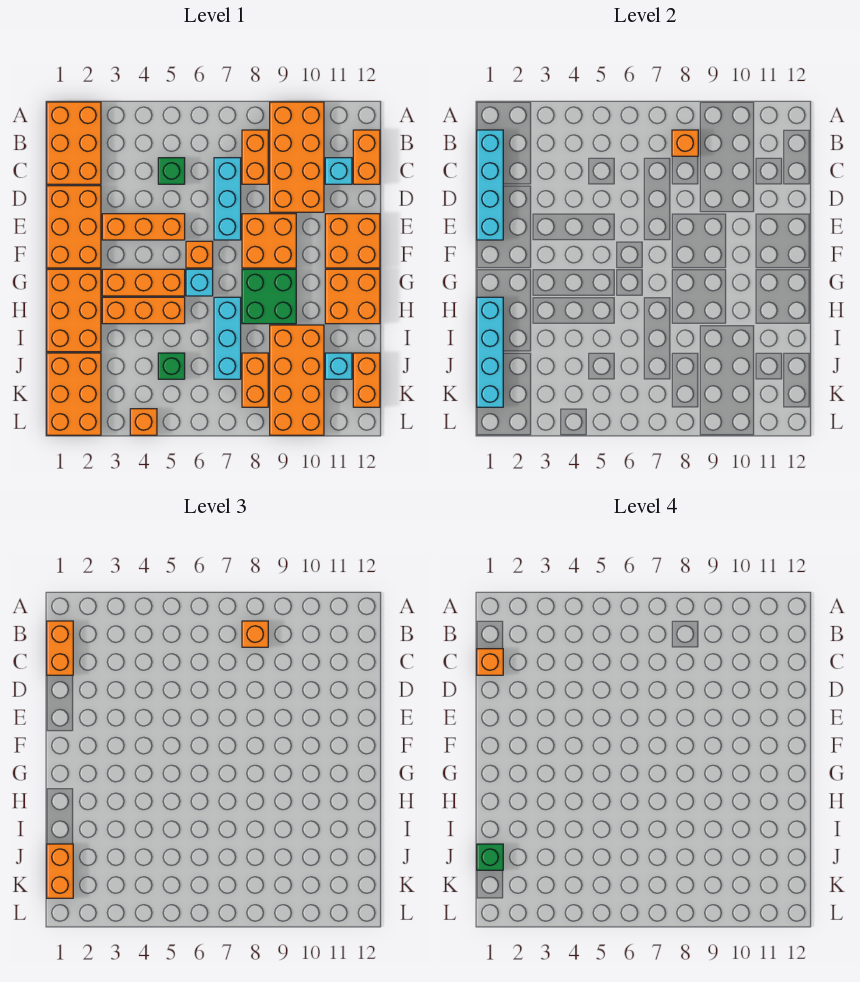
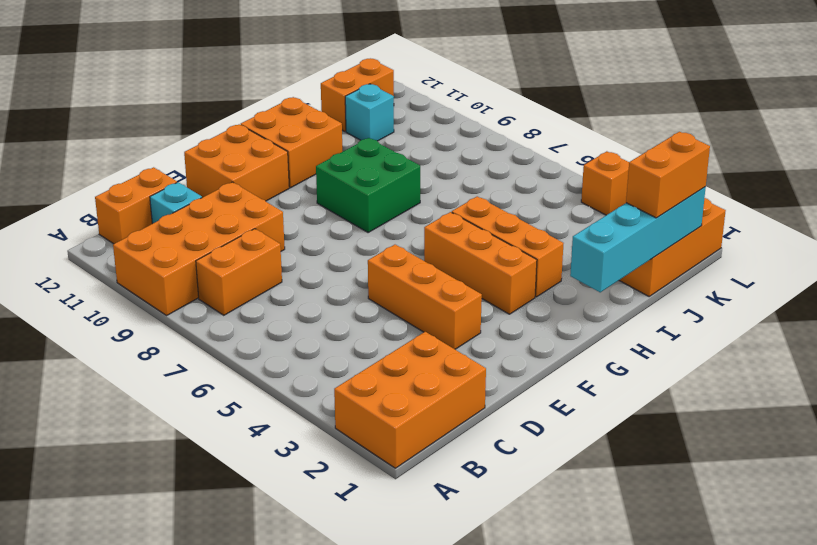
none -> green 1x1 brick [158,158,185,184]
none -> cyan 1x3 brick [214,158,241,240]
none -> orange 2x3 brick [47,186,101,268]
none -> orange 2x2 brick [242,214,296,268]

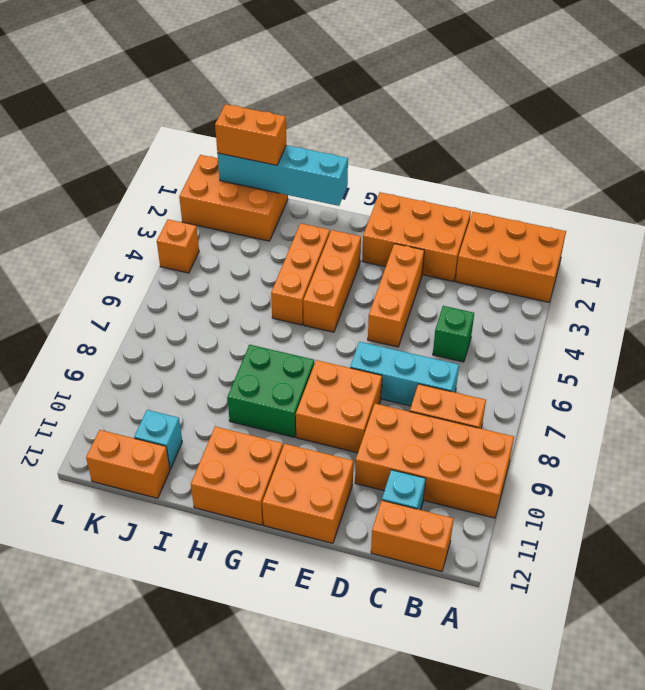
none -> orange 1x1 brick [186,241,213,268]
none -> orange 2x3 brick [47,269,101,352]
none -> cyan 1x1 brick [186,269,213,296]
none -> cyan 1x3 brick [214,297,241,379]

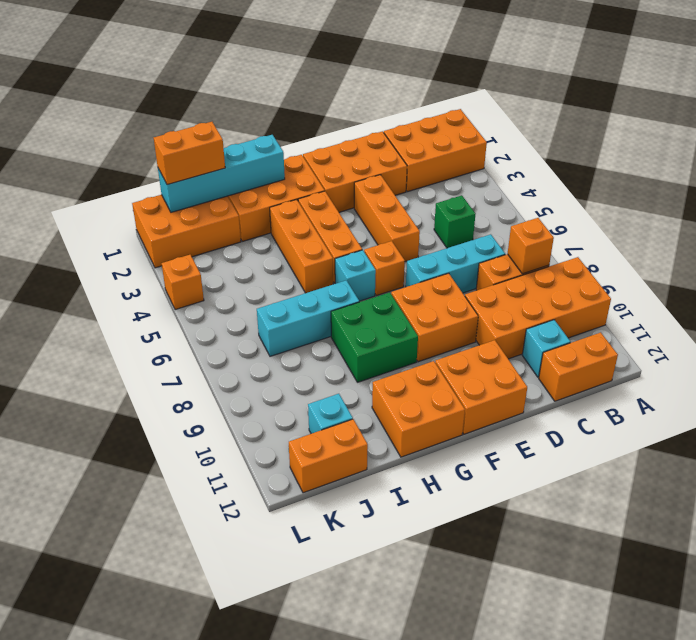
none -> orange 2x4 brick [270,325,324,435]
none -> green 1x1 brick [158,353,185,379]
none -> orange 1x2 brick [242,353,268,407]
none -> cyan 1x4 brick [477,130,503,240]

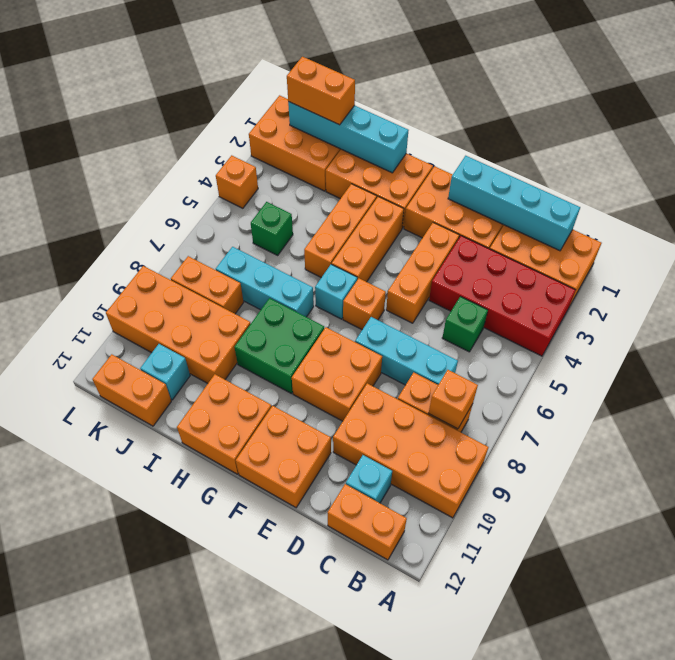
red 2x4 brick [429,236,576,356] -> none
none -> orange 1x2 brick [47,621,73,675]
none -> orange 1x1 brick [242,621,268,647]
none -> orange 1x1 brick [477,649,503,675]
none -> green 1x1 brick [477,844,503,870]

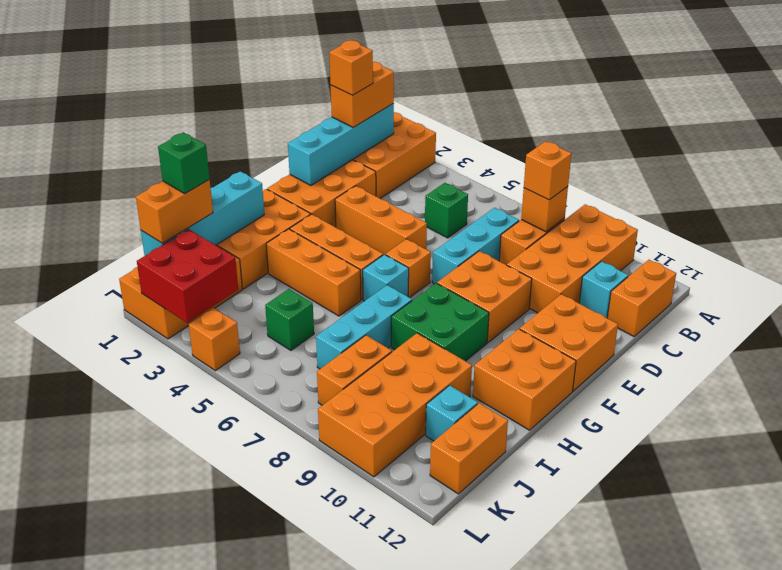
red 2x2 brick [137,229,238,323] -> none

